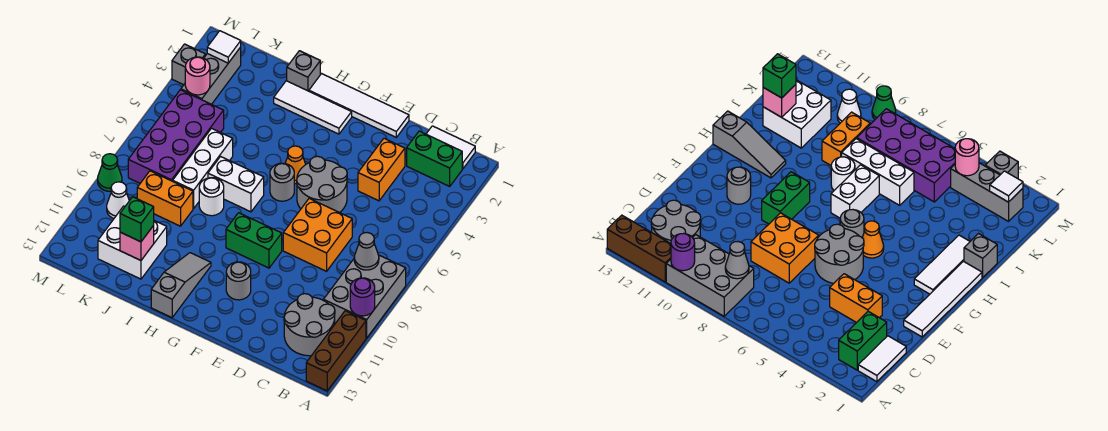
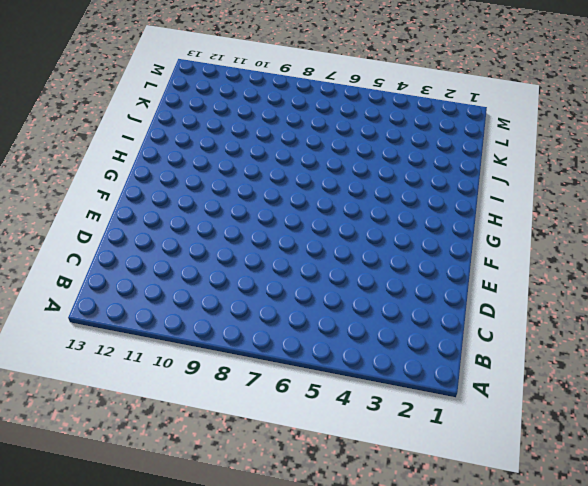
none -> grey 2x3 brick [324,255,406,338]
none -> brown 1x3 brick [306,311,366,391]
none -> white 1x2 tile [426,126,475,169]
none -> green 1x2 brick [407,131,462,186]

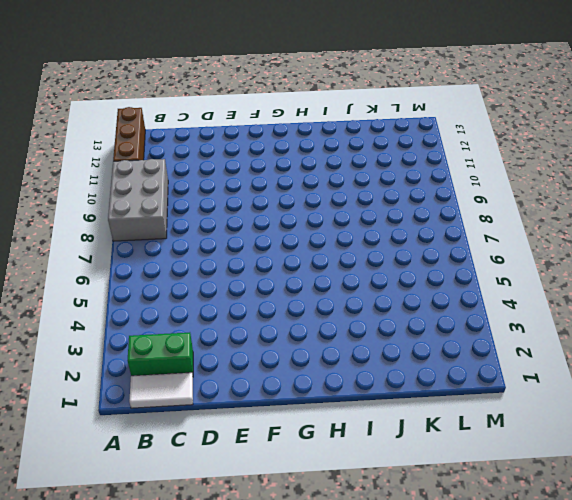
none -> grey 2x2 round brick [284,294,335,356]
none -> orange 1x2 brick [358,138,405,201]
none -> orange 2x2 brick [283,198,352,271]
none -> white 1x4 tile [309,74,409,137]

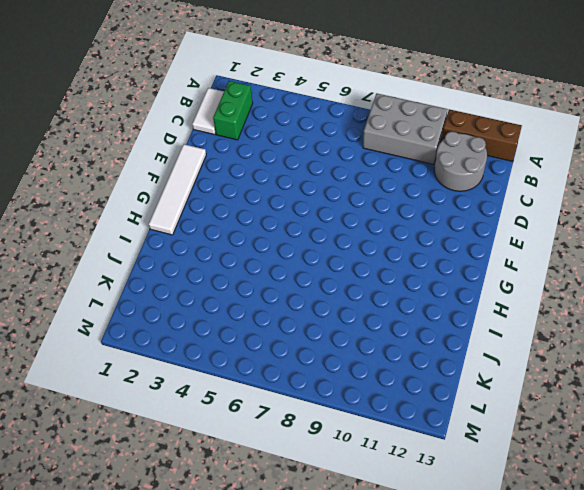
none -> orange 1x2 brick [358,138,405,201]
none -> orange 2x2 brick [283,198,352,271]
none -> grey 2x2 round brick [297,156,347,213]
none -> green 1x2 brick [226,213,282,268]

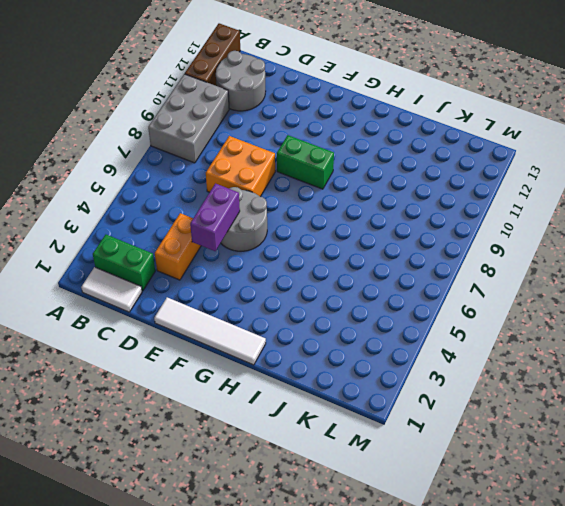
purple 1x2 brick [190,184,240,251] -> none
none -> grey 1x1 round brick [226,262,251,300]
none -> white 1x3 tile [274,81,352,134]
none -> orange 1x1 cone [285,146,306,184]
none -> grey 1x1 round brick [270,163,294,201]

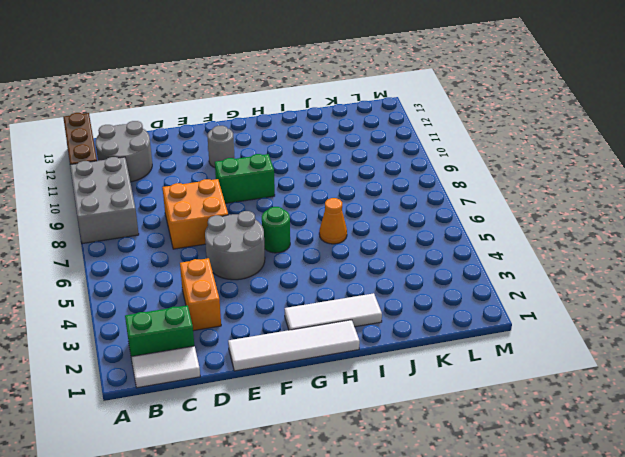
green 1x1 round brick [262,207,290,253] -> grey 1x1 round brick [270,163,294,201]
orange 1x1 cone [319,198,347,244] -> orange 1x1 cone moved to [285,146,306,184]
none -> white 1x2 brick [208,157,264,212]
none -> grey 1x3 slope [151,253,211,318]
none -> grey 1x1 brick [287,51,320,91]
none -> white 1x1 round brick [199,178,224,216]

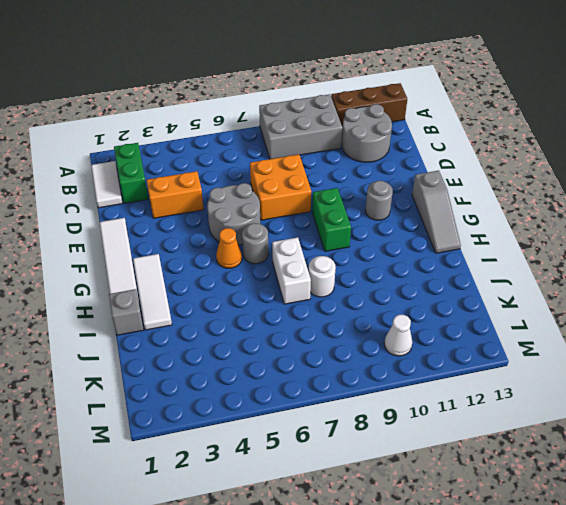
grey 1x3 slope [412,171,461,253] -> grey 1x3 slope turned to [151,253,211,318]
none -> white 1x3 brick [173,128,233,209]
none -> orange 1x2 brick [137,171,193,226]
none -> white 2x2 brick [98,206,167,279]
none -> purple 2x4 brick [128,90,224,183]

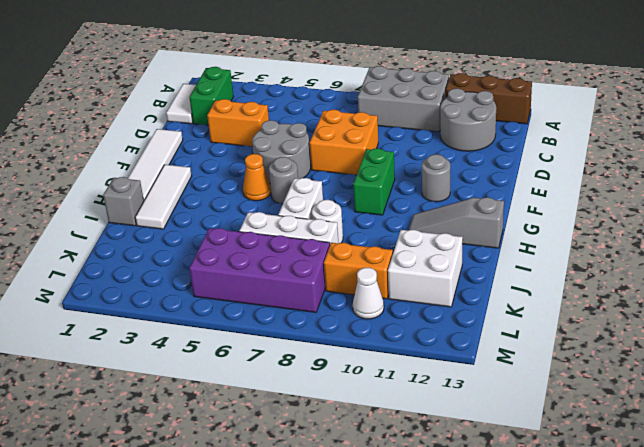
orange 1x2 brick [324,243,393,299] -> orange 1x2 brick turned to [137,171,193,226]
none -> grey 1x3 brick [181,47,241,104]
none -> grey 1x1 brick [172,44,205,85]
none -> green 1x1 cone [98,154,122,191]
none -> purple 1x1 round brick [350,278,375,316]

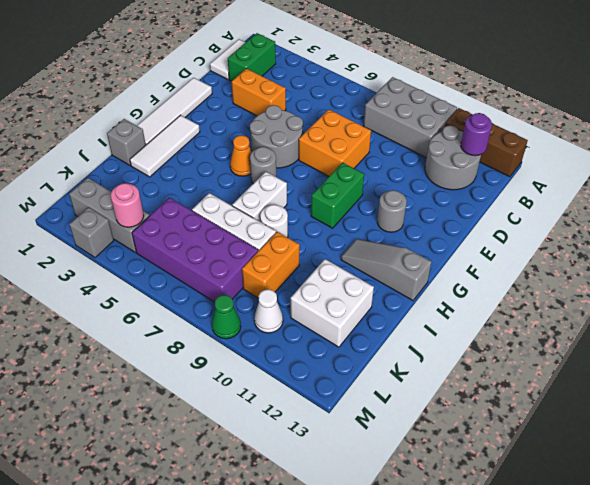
purple 1x1 round brick [461,113,492,156] -> purple 1x1 round brick moved to [350,278,375,316]
none -> grey 1x1 cone [354,233,379,270]
none -> pink 1x1 brick [120,226,154,261]
none -> white 1x1 tile [207,31,241,63]
none -> green 1x1 brick [120,197,154,242]

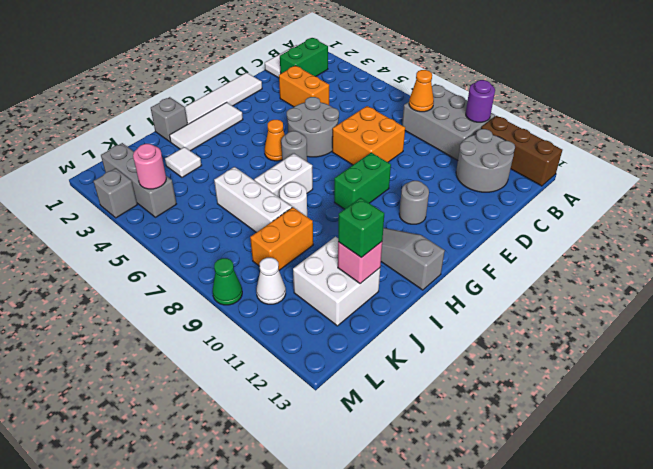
orange 1x1 cone [409,70,434,112] -> grey 1x1 cone [354,233,379,270]
white 1x1 tile [165,147,202,177] -> white 1x1 tile moved to [207,31,241,63]
none -> purple 2x4 brick [128,90,224,183]

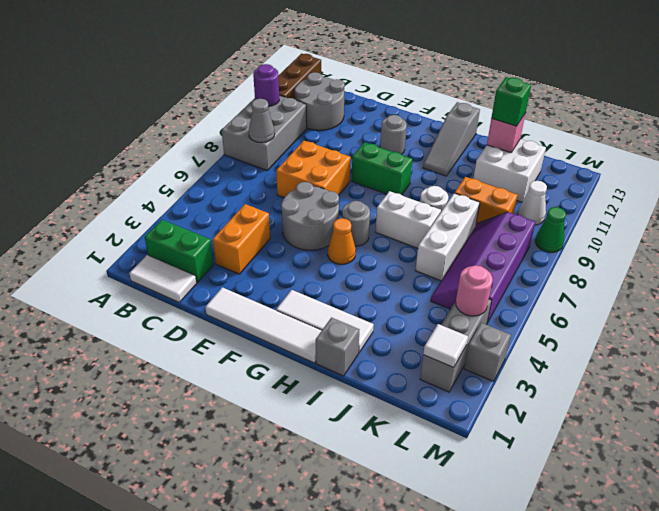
purple 2x4 slope [431,212,535,323] -> purple 2x4 brick [128,90,224,183]

